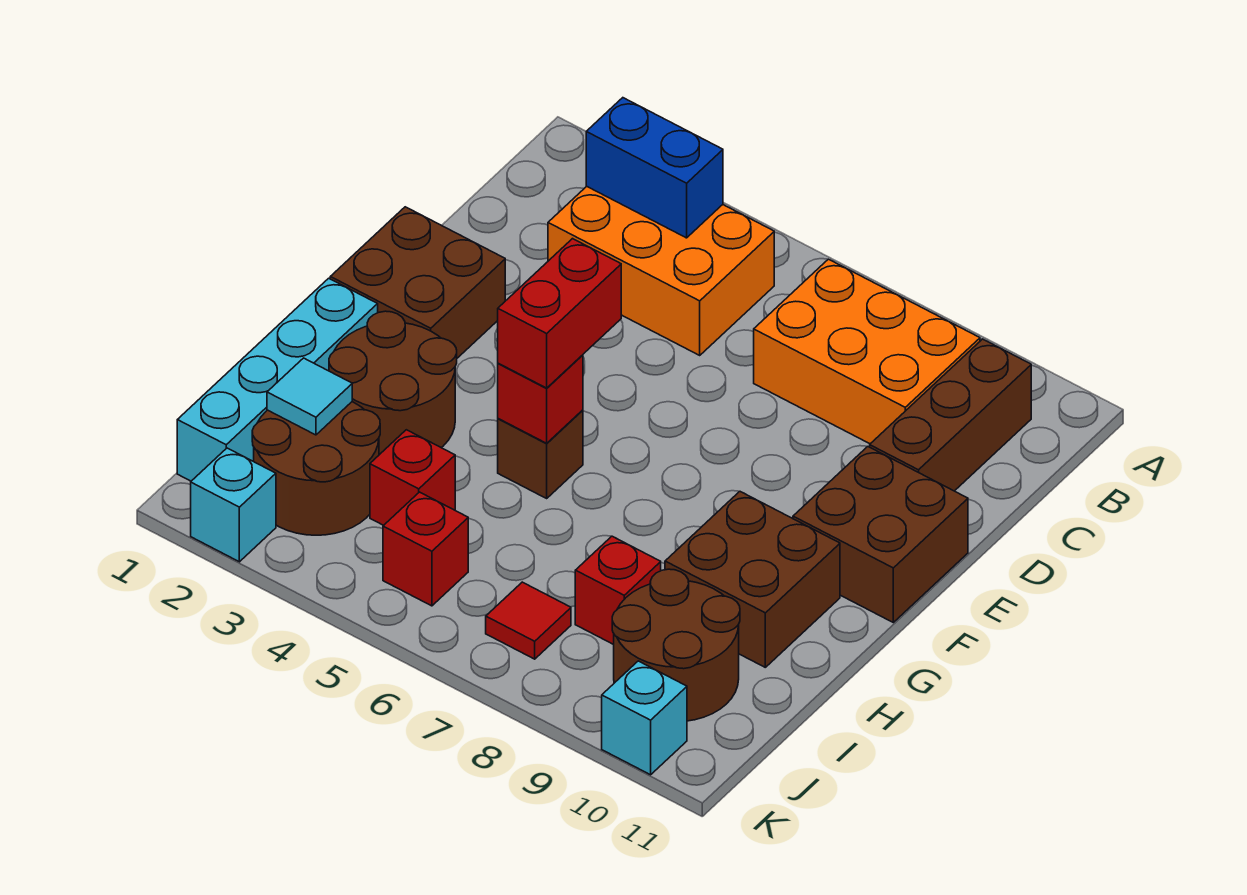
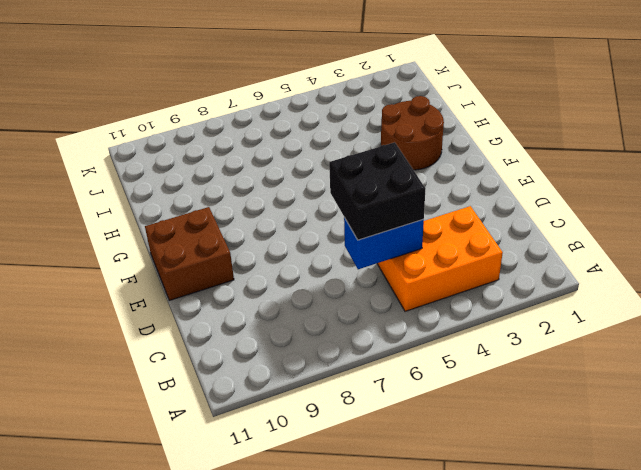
blue 1x2 brick [344,218,424,269] -> blue 1x2 brick moved to [586,98,723,238]
black 2x2 brick [329,142,426,240] -> none
none -> orange 2x3 brick [754,259,980,444]
none -> brown 1x3 brick [870,339,1031,491]
none -> brown 2x2 brick [330,207,505,358]

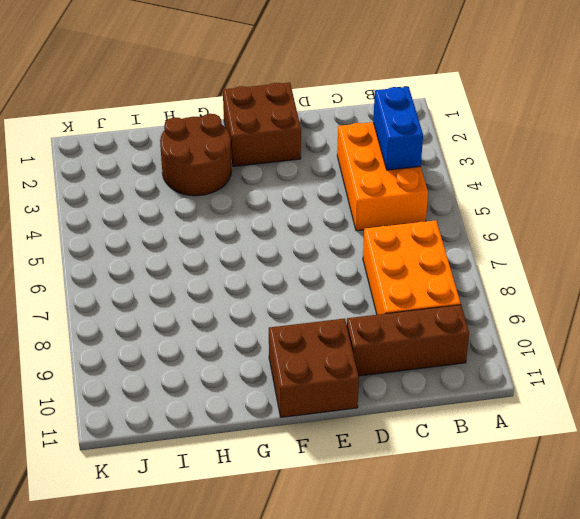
none -> cyan 1x4 brick [177,278,378,481]
none -> brown 1x1 brick [498,410,583,498]
none -> brown 2x2 brick [665,492,840,667]

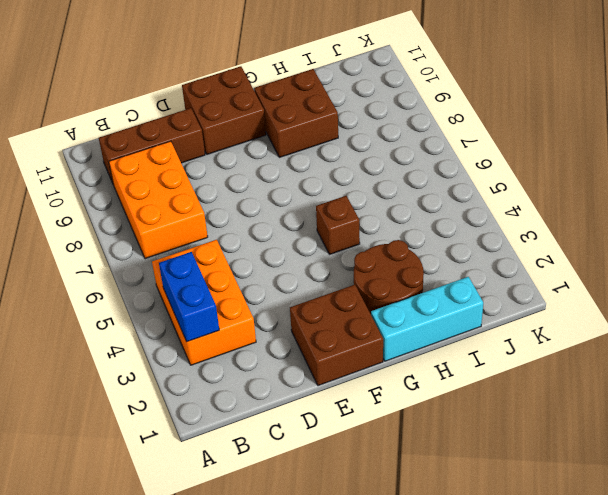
cyan 1x3 brick [371,277,483,361] -> cyan 1x4 brick [177,278,378,481]
none -> brown 2x2 round brick [252,402,380,535]
none -> red 1x1 brick [370,430,455,525]
none -> red 1x1 brick [575,536,661,645]

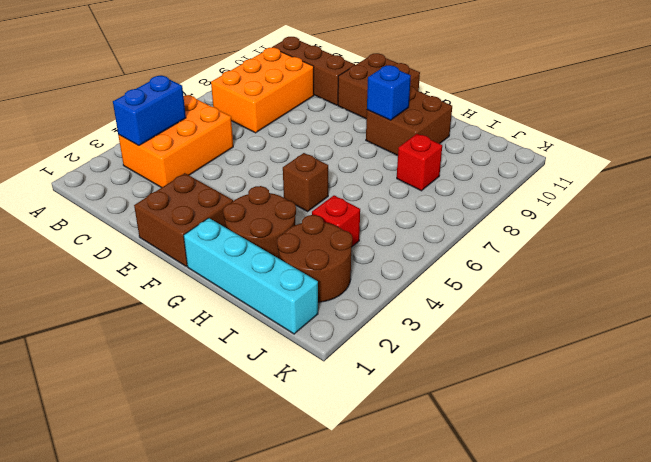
blue 1x1 brick [367,65,411,120] -> none
none -> brown 2x2 round brick [612,569,740,721]
none -> red 1x1 brick [383,492,468,606]
none -> red 1x1 tile [486,582,571,659]

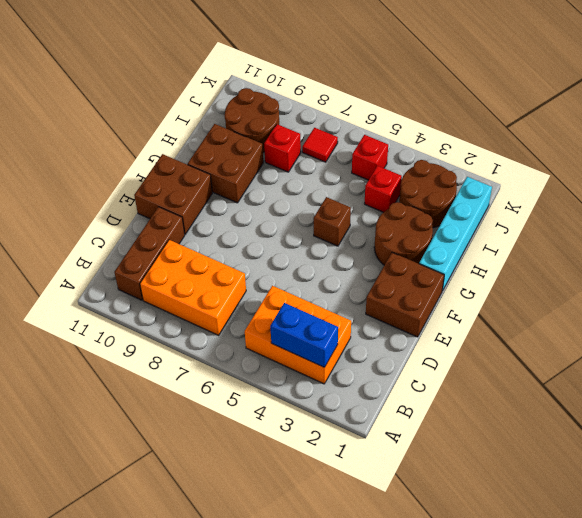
none -> cyan 1x1 brick [191,448,276,562]
none -> cyan 1x1 brick [602,661,687,775]
none -> red 1x1 brick [498,355,583,443]

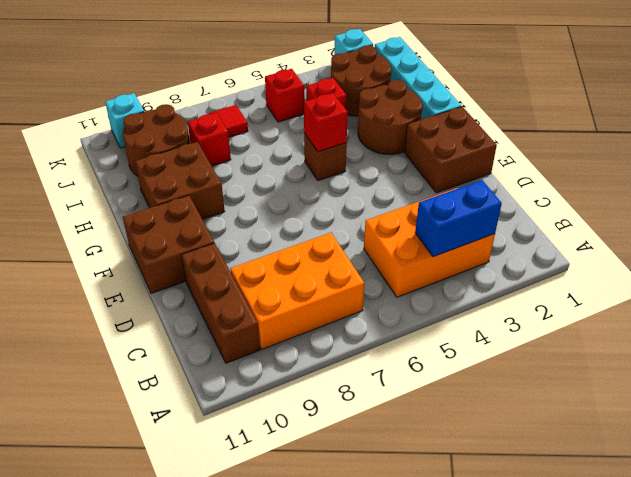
none -> cyan 1x1 tile [267,358,352,435]
none -> red 1x2 brick [498,239,621,388]

